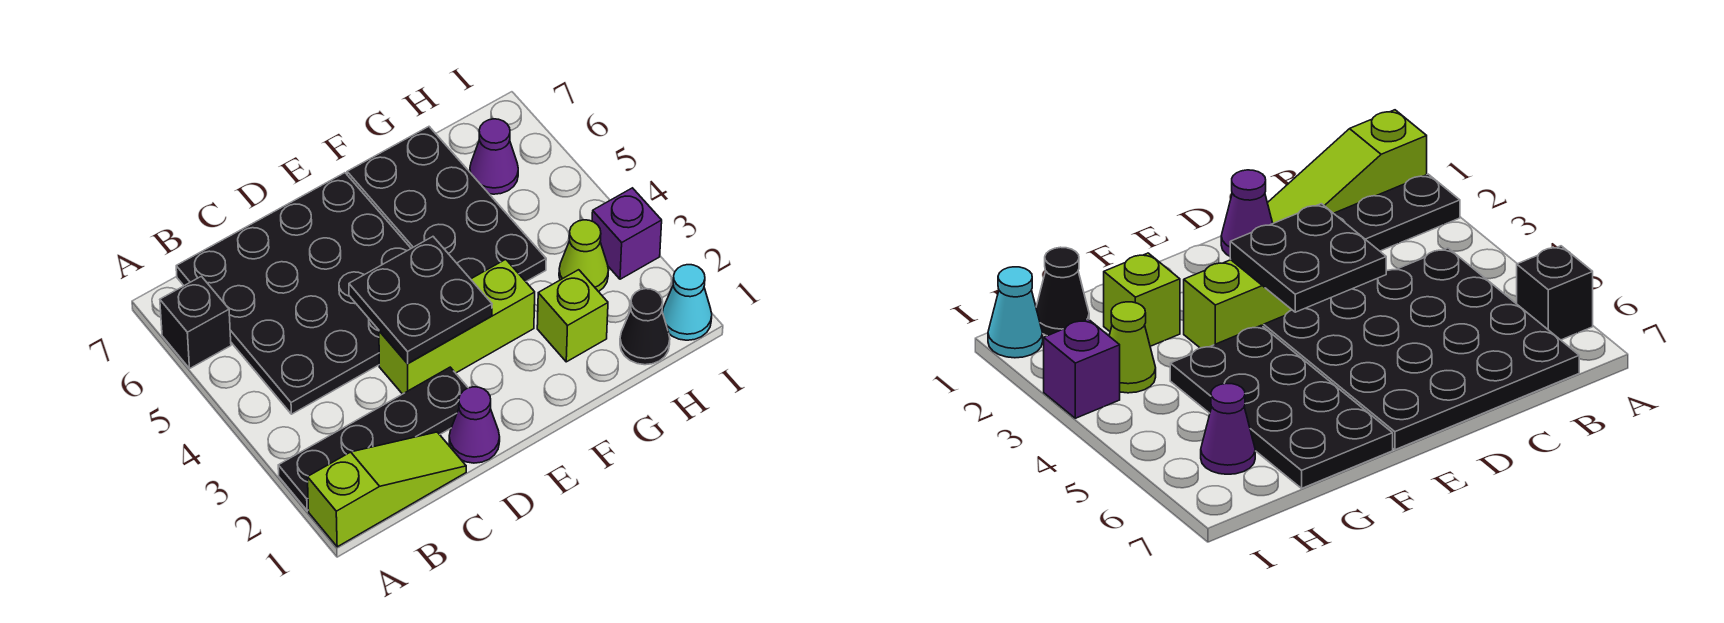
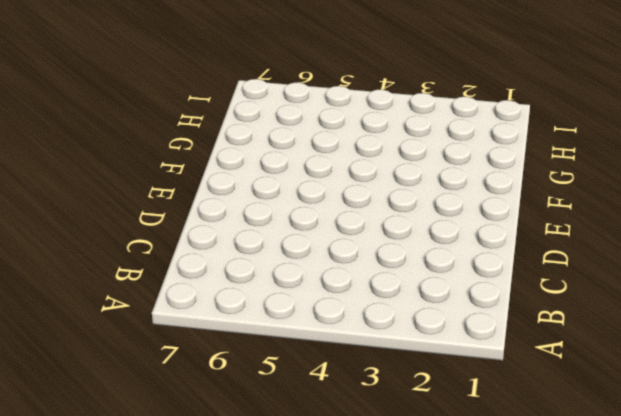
none -> lime 1x3 slope [308,432,466,547]
none -> black 1x4 plate [278,367,468,511]
none -> black 1x1 brick [160,276,231,368]

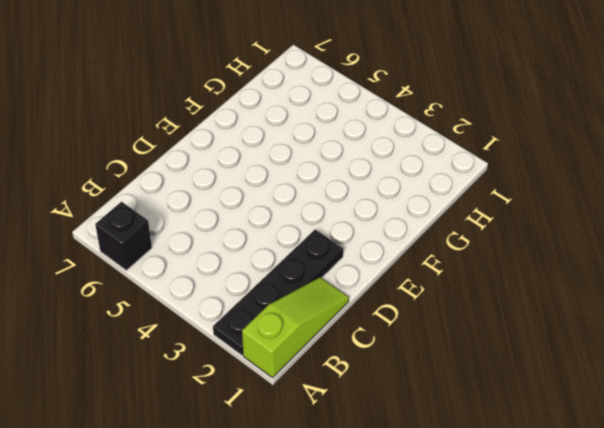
none -> black 4x4 plate [176,173,411,414]
none -> purple 1x1 cone [449,387,500,463]
none -> lime 1x3 brick [379,259,535,394]

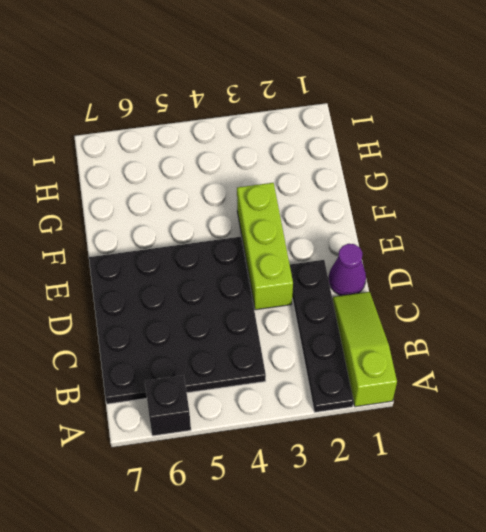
none -> black 2x4 plate [347,127,546,281]
none -> lime 1x1 brick [537,270,608,362]
none -> black 1x1 cone [620,289,670,365]

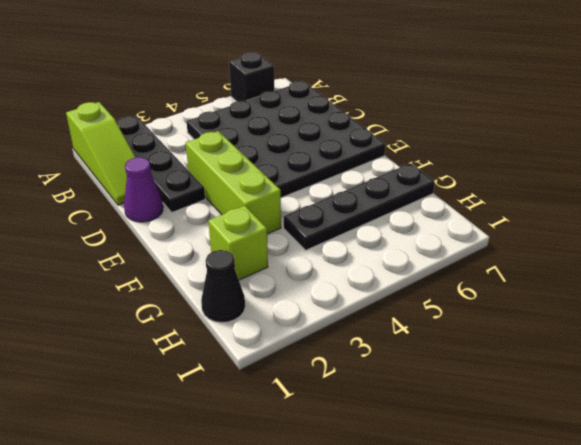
black 1x4 plate [284,163,435,250] -> black 2x4 plate [347,127,546,281]
none -> lime 1x1 cone [559,220,608,292]
none -> purple 1x1 cone [470,119,518,194]
none -> cyan 1x1 cone [663,265,712,340]

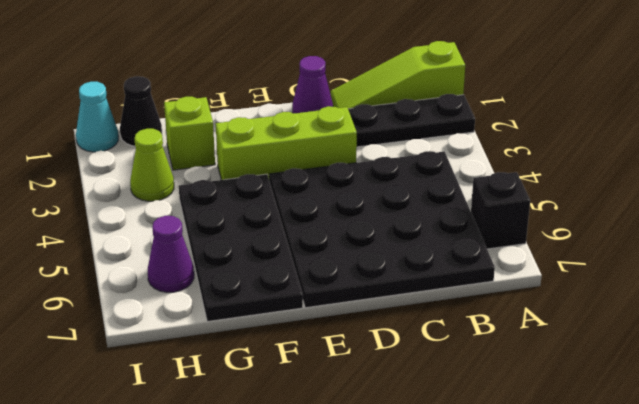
none -> purple 1x1 brick [592,188,662,279]
none -> black 2x2 plate [349,237,492,364]

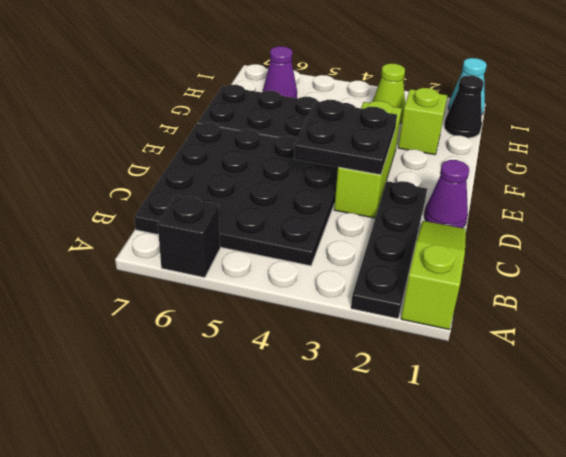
none -> purple 1x1 brick [592,188,662,279]

